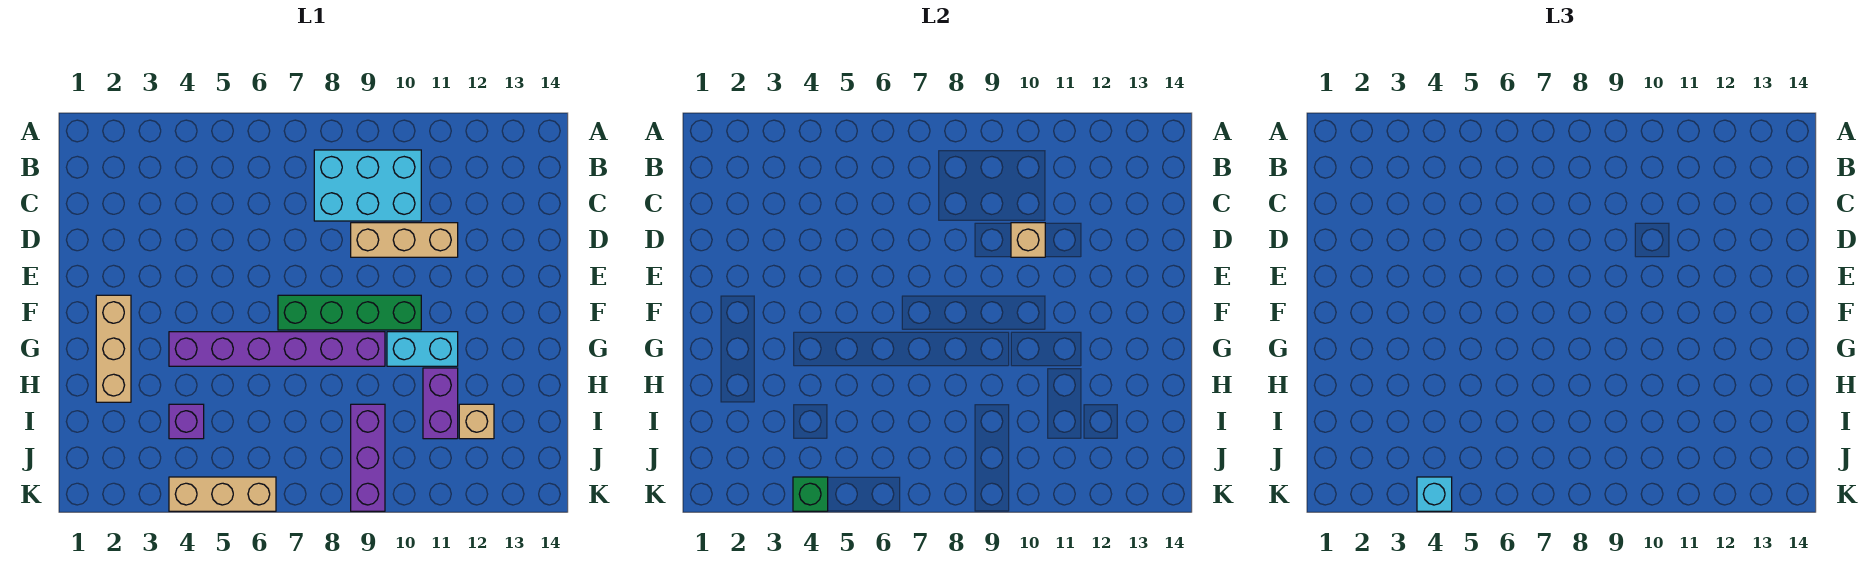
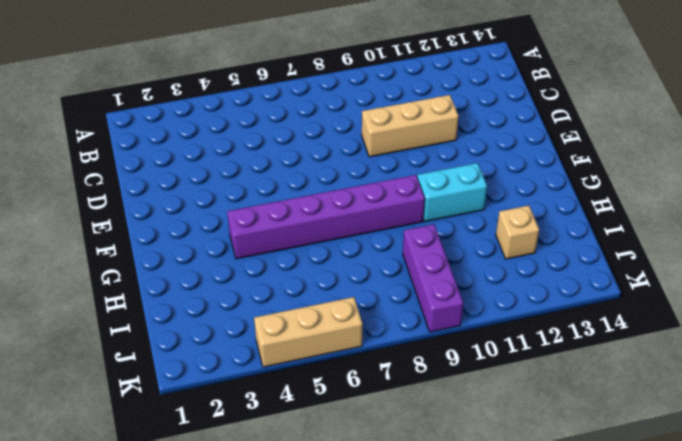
none -> cyan 2x3 brick [314,150,421,221]
none -> tan 1x3 brick [96,295,131,402]
none -> green 1x4 brick [278,295,421,330]

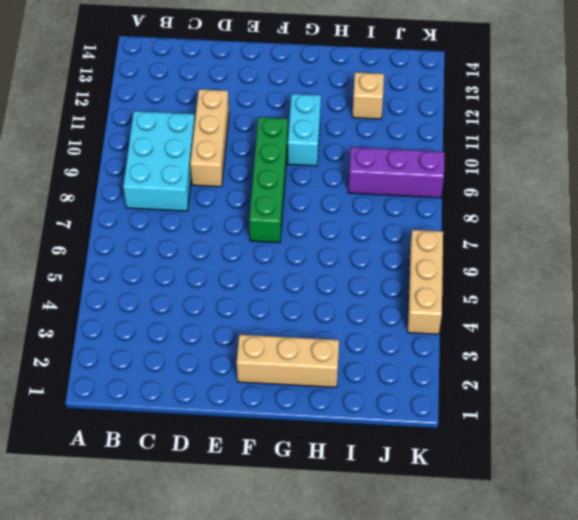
none -> purple 1x6 brick [169,332,385,366]
none -> purple 1x2 brick [423,368,458,439]
none -> purple 1x1 brick [169,404,204,439]

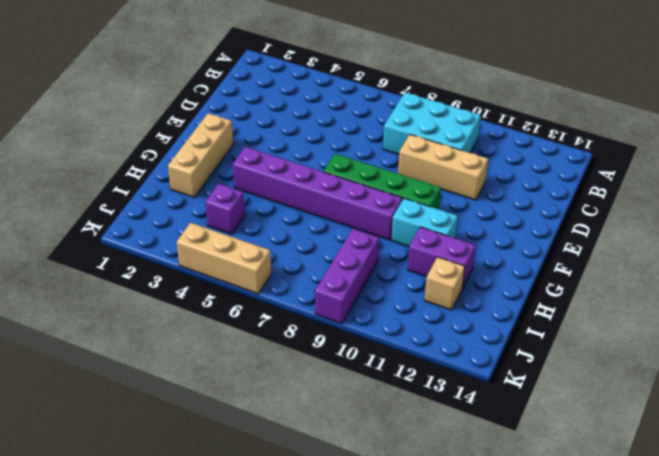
purple 1x2 brick [408,227,476,288] -> purple 1x2 brick turned to [423,368,458,439]
none -> tan 1x1 brick [1011,223,1045,257]
none -> green 1x1 brick [793,477,828,511]
none -> cyan 1x1 brick [1417,477,1452,511]

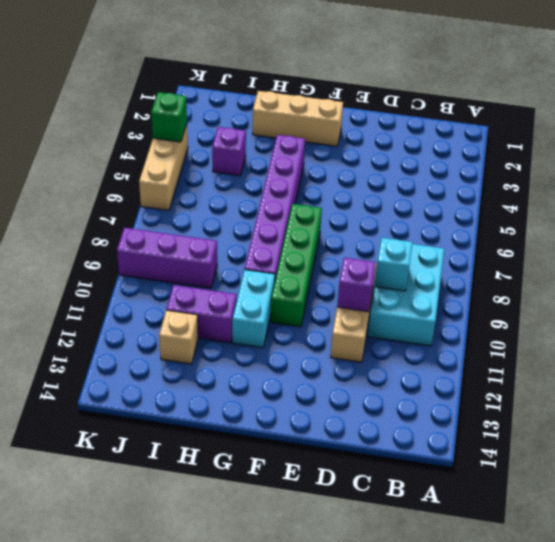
cyan 1x1 brick [375,238,413,291] -> cyan 1x1 brick moved to [1417,477,1452,511]
purple 1x1 brick [337,258,376,312] -> tan 1x1 brick [1011,223,1045,257]

